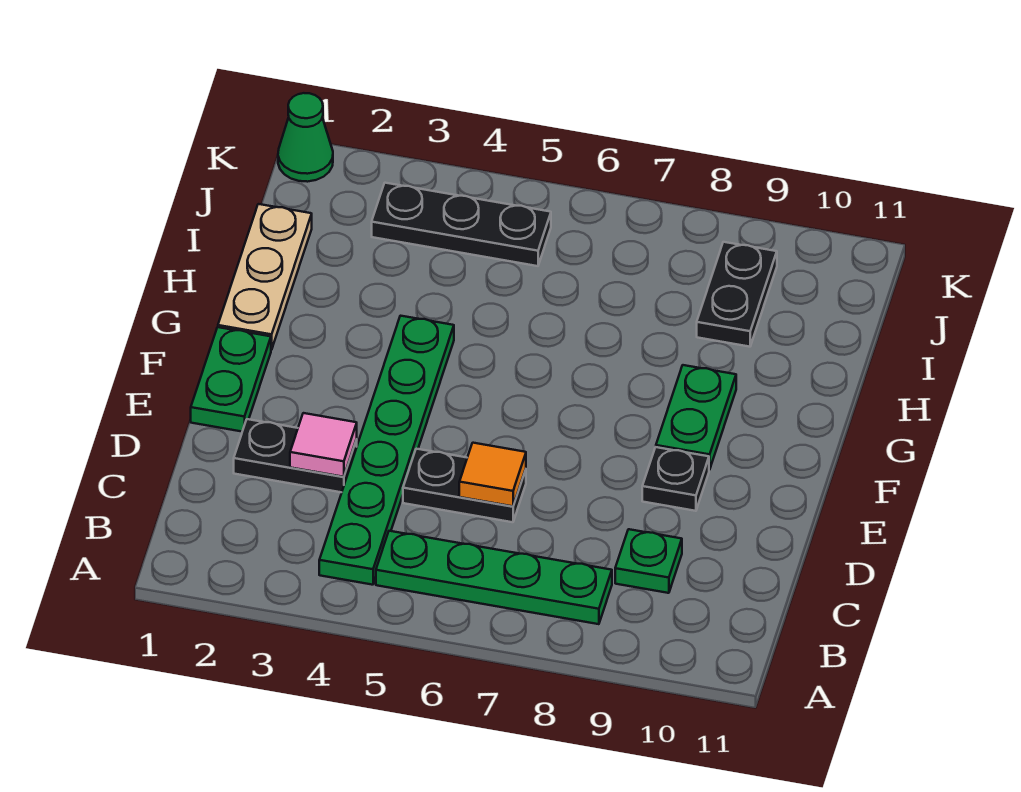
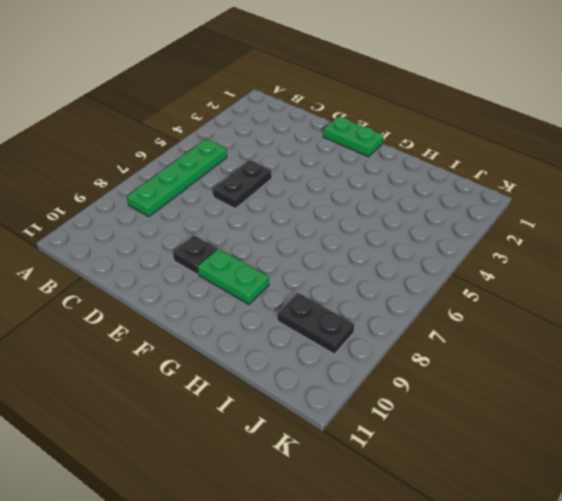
none -> green 1x6 plate [319,316,454,585]
none -> green 1x1 plate [615,529,682,593]
none -> black 1x2 plate [234,419,357,492]

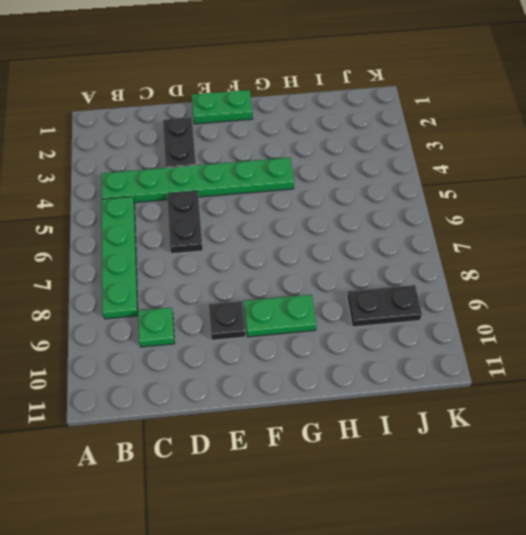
none -> tan 1x3 plate [218,204,312,350]
none -> black 1x3 plate [372,183,551,266]
none -> green 1x1 cone [278,93,333,182]

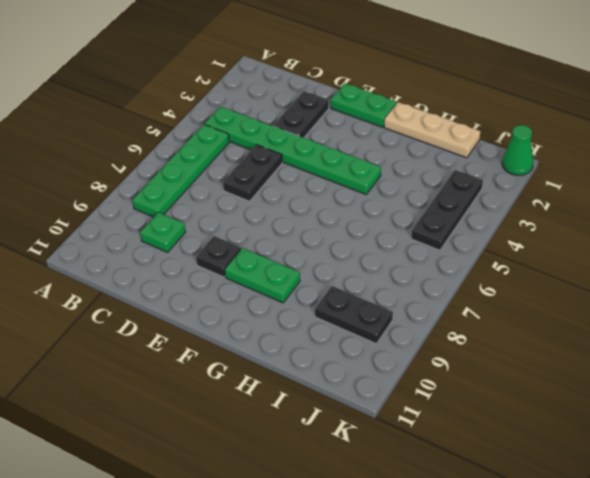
none -> pink 1x1 tile [290,413,357,477]
none -> orange 1x1 tile [459,443,526,506]

